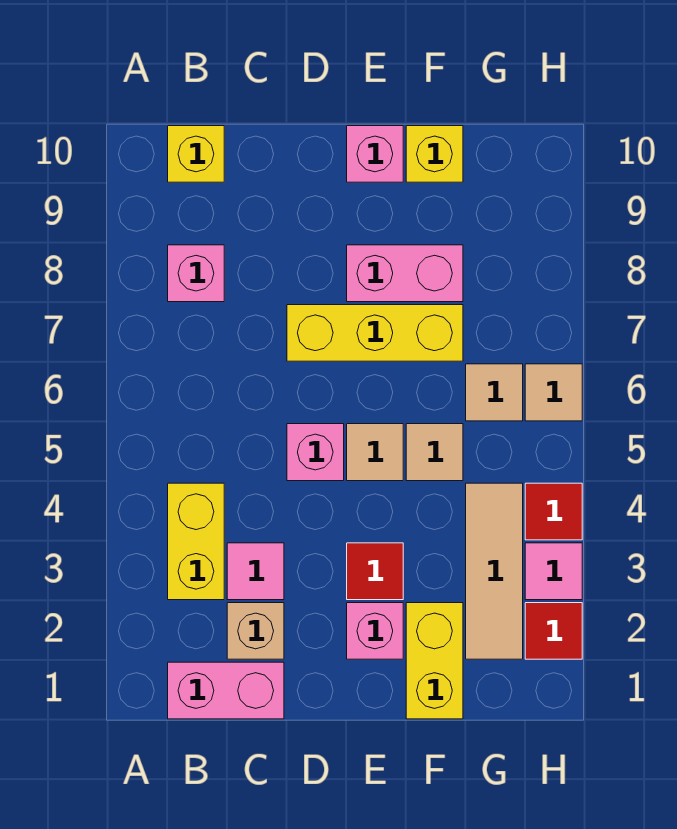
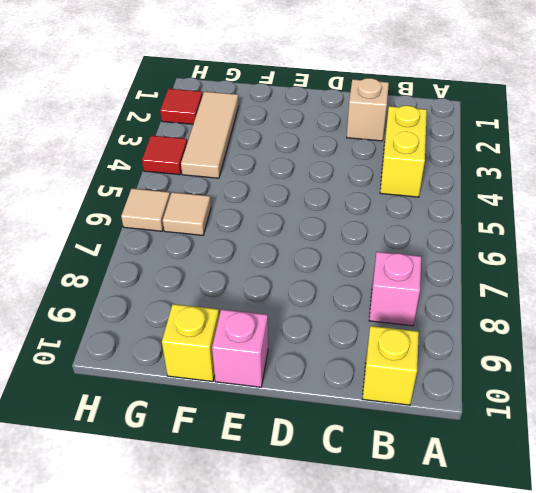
none -> pink 1x2 brick [168,662,284,719]
none -> pink 1x1 tile [227,543,284,600]
none -> pink 1x1 brick [287,424,344,481]

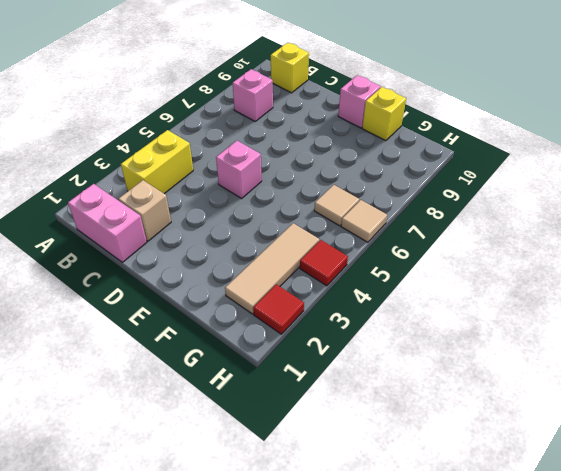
none -> pink 1x1 tile [227,543,284,600]
none -> yellow 1x3 brick [287,305,463,361]
none -> pink 1x1 brick [347,603,403,659]

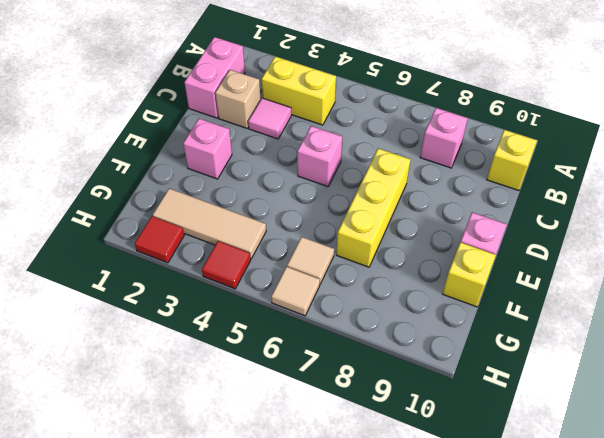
none -> red 1x1 tile [347,543,403,600]
none -> tan 1x1 tile [347,424,403,481]
none -> pink 1x2 brick [347,245,463,302]

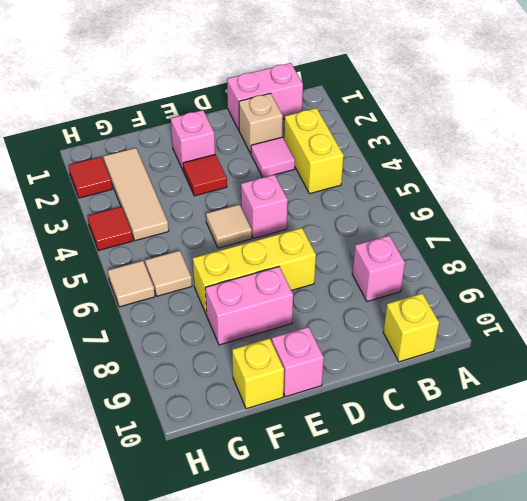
none -> yellow 1x2 brick [406,603,463,719]
none -> tan 1x1 tile [406,424,463,481]
none -> pink 1x1 tile [525,543,582,600]

